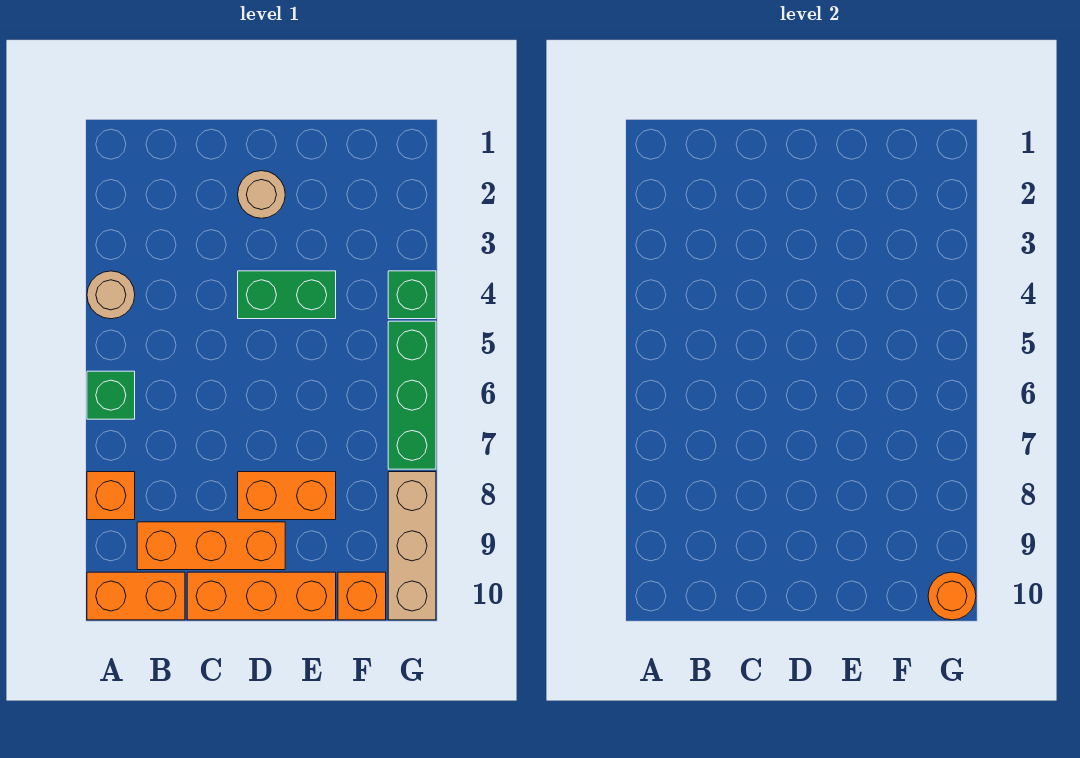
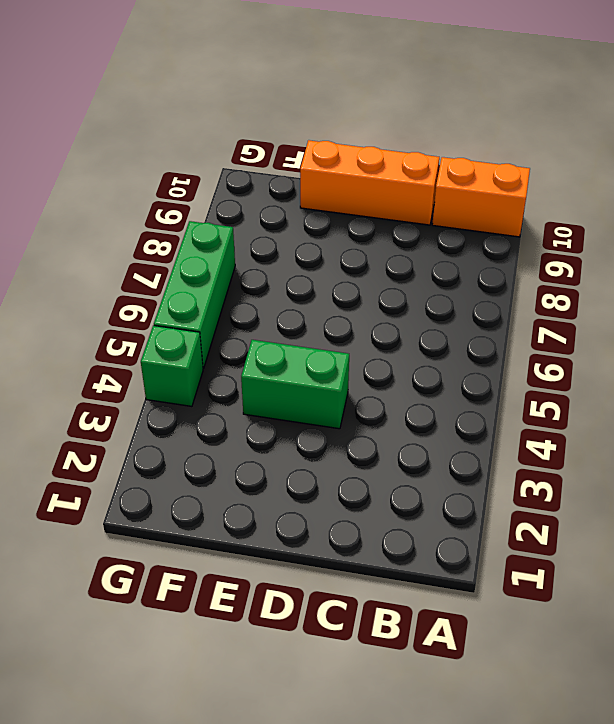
none -> tan 1x1 round brick [87,271,135,319]
none -> green 1x1 brick [87,371,135,419]
none -> orange 1x1 brick [87,472,135,520]

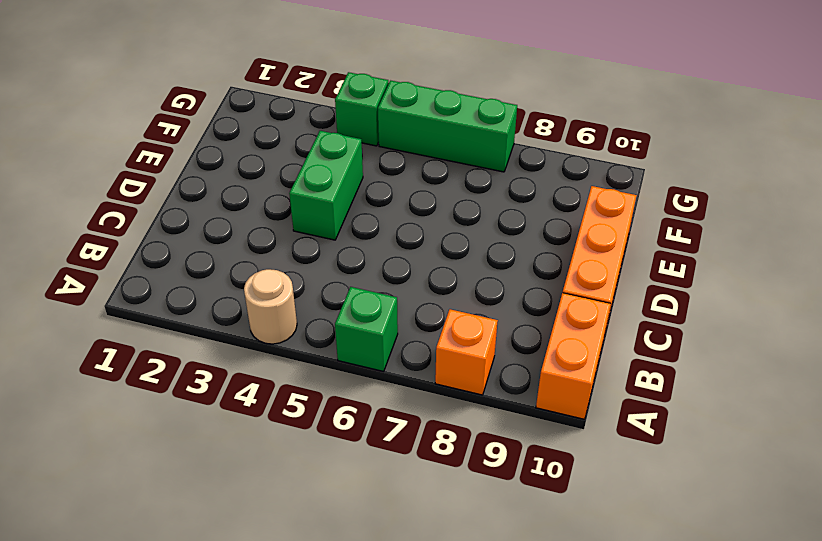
none -> orange 1x3 brick [137,522,285,570]
none -> tan 1x1 round brick [238,171,285,218]
none -> orange 1x2 brick [238,472,336,520]

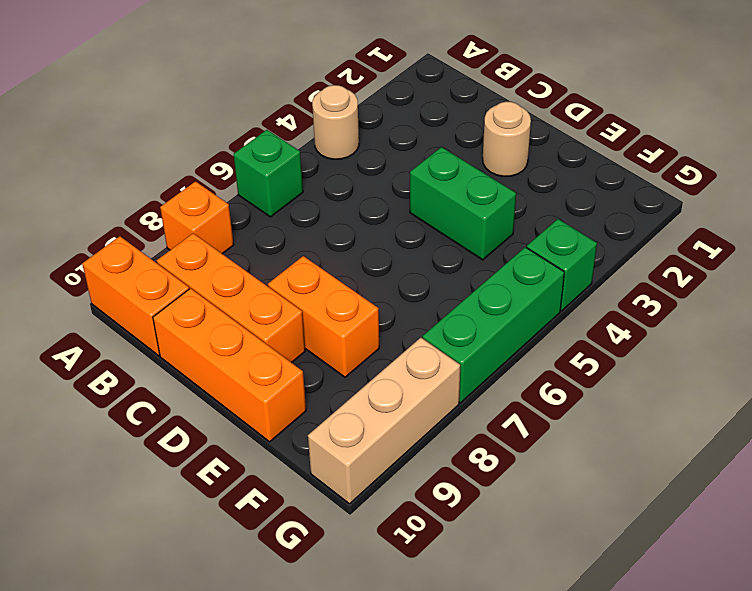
none -> orange 1x1 brick [338,572,386,620]
none -> orange 1x1 round brick [928,572,976,620]

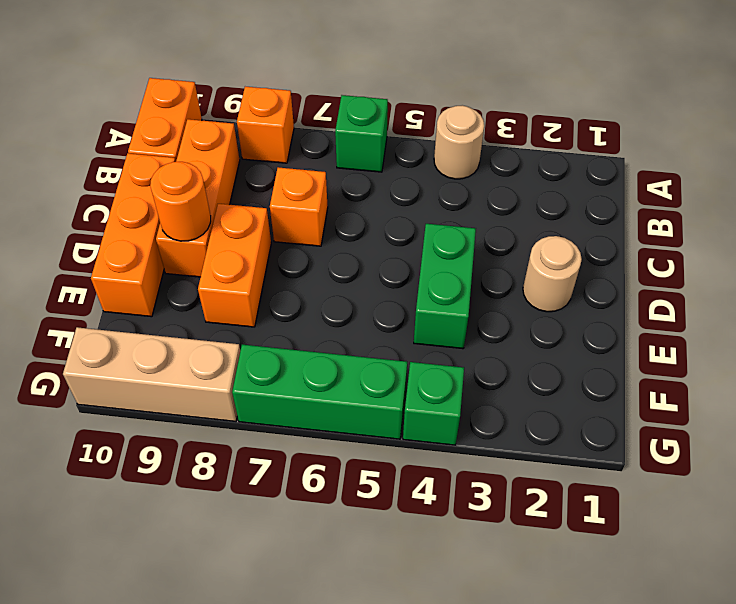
orange 1x1 brick [270,167,328,246] -> orange 1x1 brick moved to [338,572,386,620]
orange 1x1 round brick [150,162,211,241] -> orange 1x1 round brick moved to [928,572,976,620]

